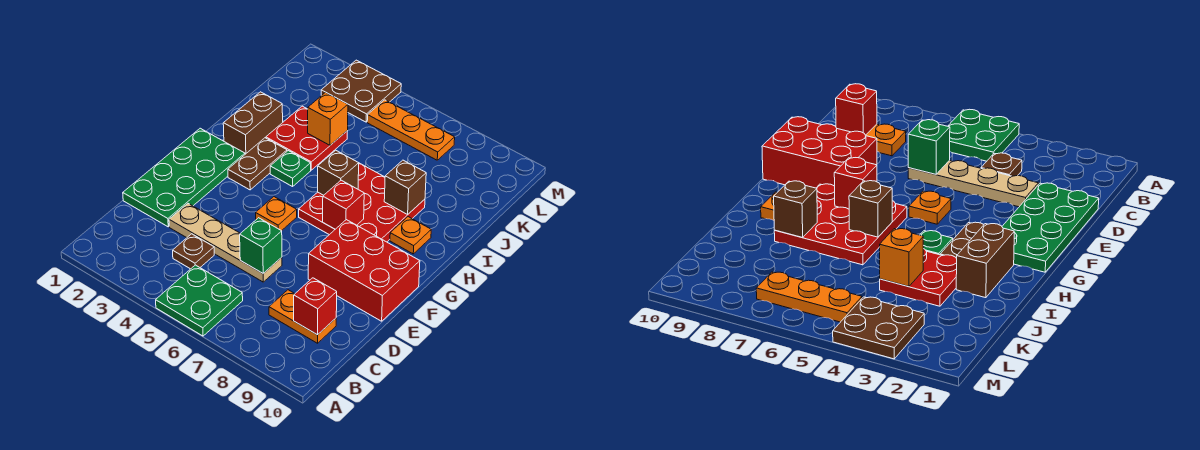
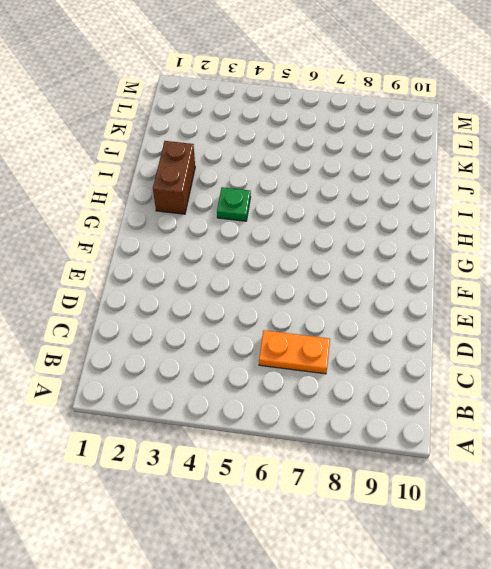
orange 1x2 plate [259,330,330,374] -> orange 1x2 plate moved to [269,290,336,343]
none -> green 2x2 plate [156,265,243,336]
none -> brown 1x1 plate [173,234,214,269]
none -> green 2x4 plate [123,128,245,227]

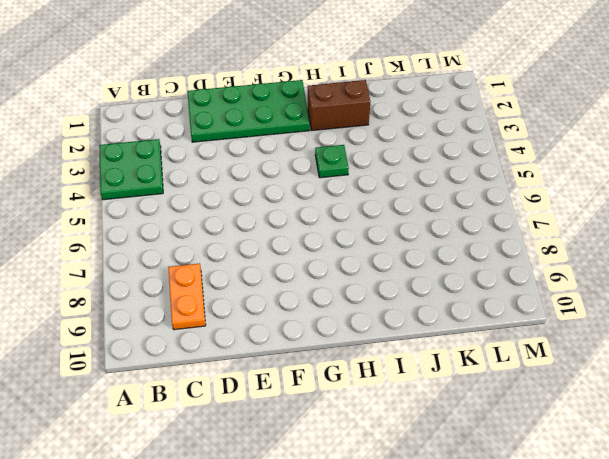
green 2x2 plate [99,139,163,200] -> green 2x2 plate moved to [156,265,243,336]
none -> brown 1x1 plate [173,234,214,269]
none -> tan 1x4 plate [169,204,282,282]
none -> red 2x3 brick [308,220,420,321]

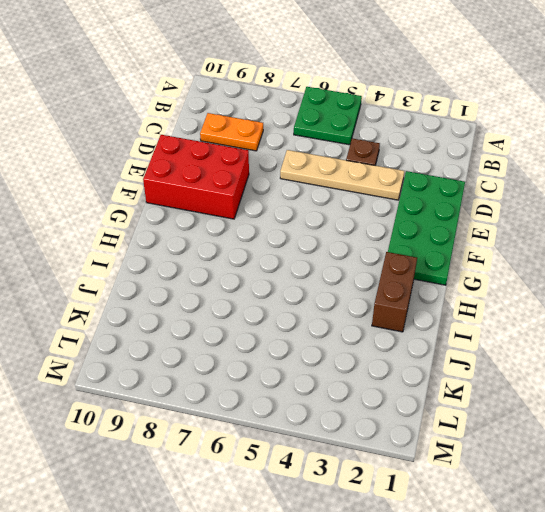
none -> orange 1x1 plate [256,197,297,231]
none -> brown 1x2 plate [228,138,287,190]
none -> red 3x3 plate [299,163,425,242]

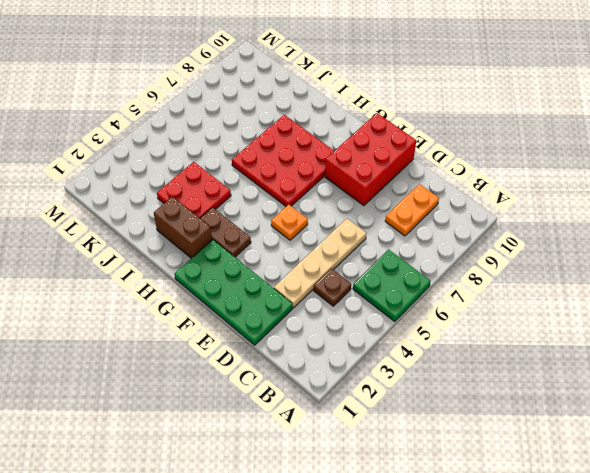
none -> green 1x1 plate [270,151,311,187]
none -> orange 1x1 plate [390,217,431,254]
none -> brown 2x2 plate [321,60,401,122]

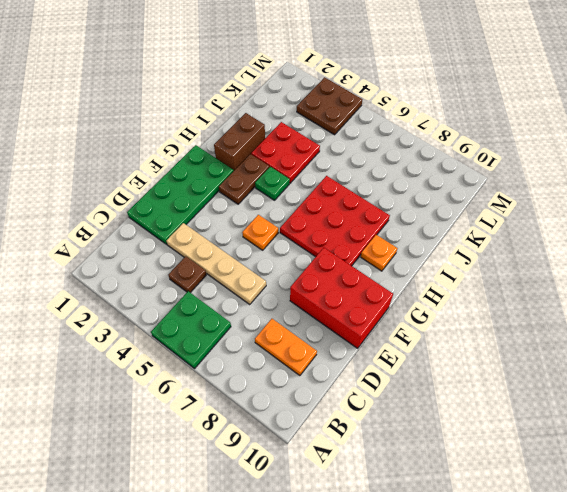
none -> orange 1x3 plate [367,100,455,160]
none -> red 1x1 brick [294,278,337,335]
none -> green 1x1 brick [240,218,282,273]

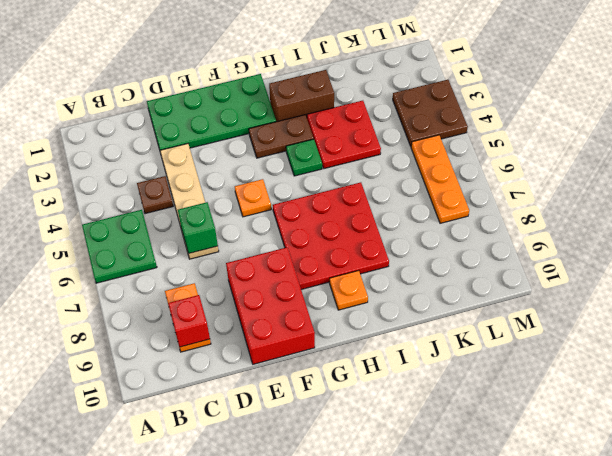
none -> red 1x1 brick [323,180,364,229]
none -> brown 1x1 brick [318,150,359,195]
none -> brown 1x1 brick [384,160,426,215]

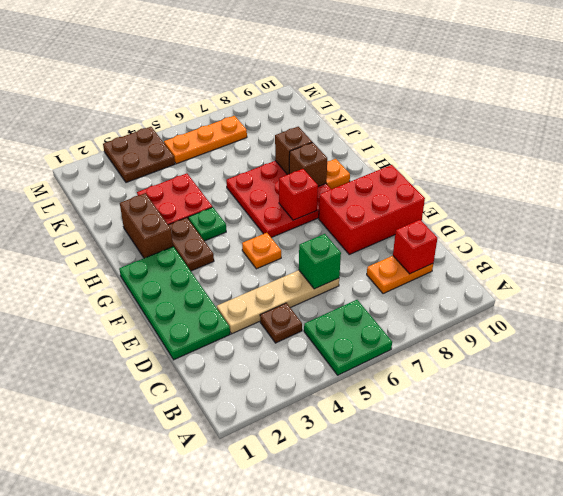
brown 1x1 brick [289,142,327,186] -> brown 1x1 brick moved to [318,150,359,195]
none -> orange 1x1 brick [308,92,348,145]

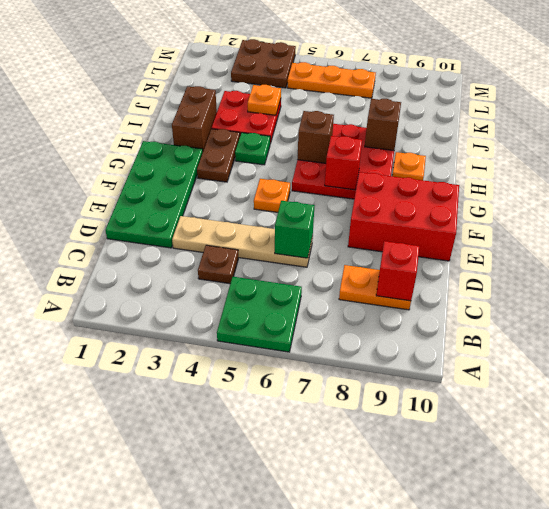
orange 1x1 plate [248,85,281,115] -> orange 1x1 brick [308,92,348,145]

